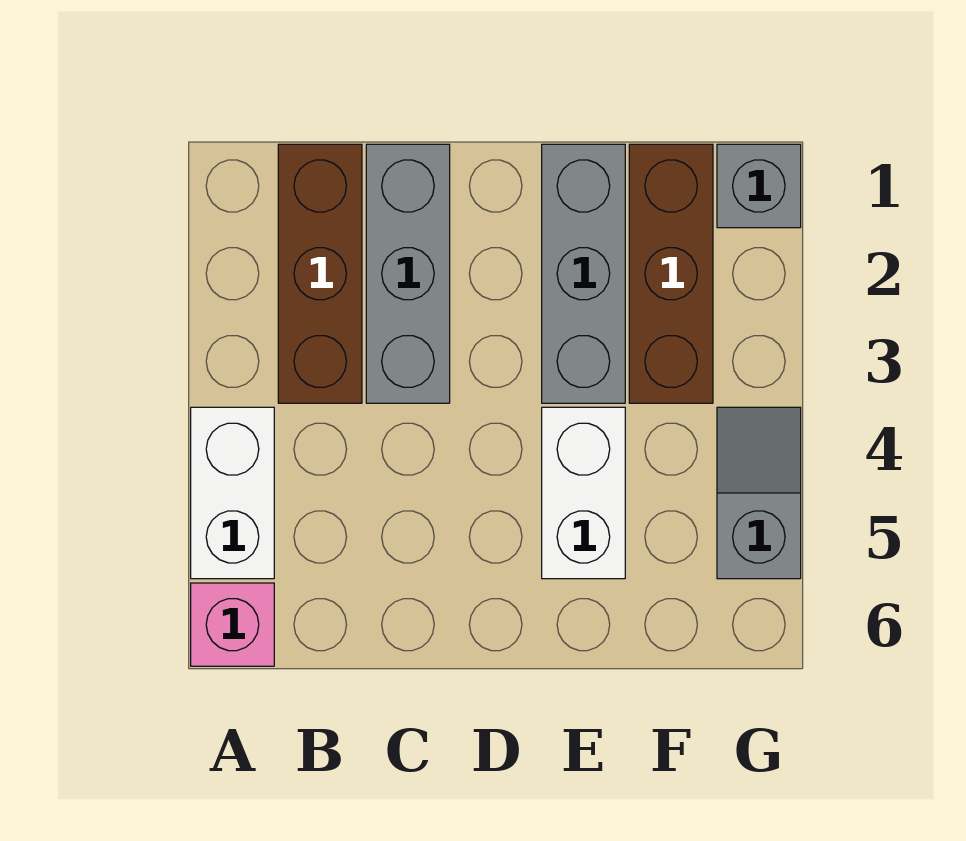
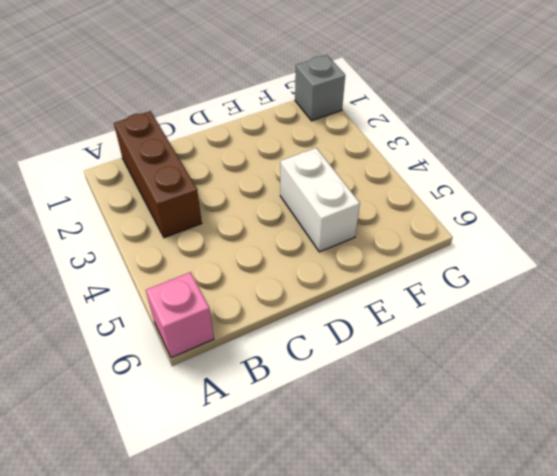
none -> white 1x2 brick [191,407,274,579]
none -> grey 1x3 brick [366,144,450,403]

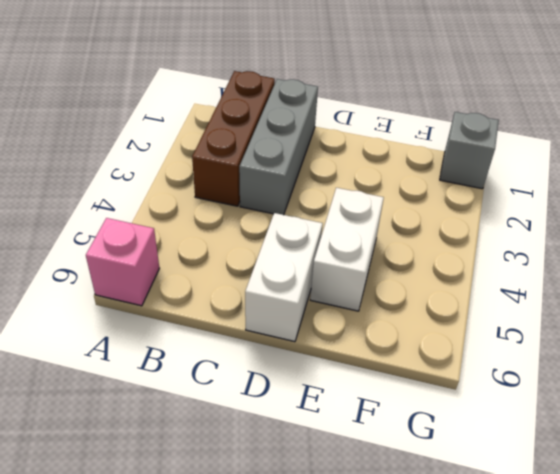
white 1x2 brick [245,213,323,342] -> white 1x2 brick moved to [191,407,274,579]
none -> grey 1x3 brick [542,144,625,403]
none -> brown 1x3 brick [629,144,713,403]

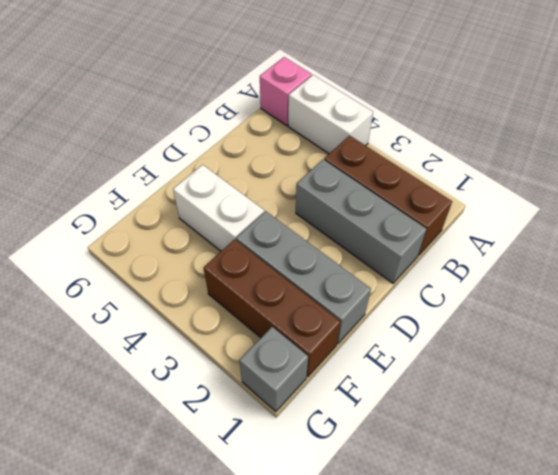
none -> grey 1x2 slope [717,407,801,579]

